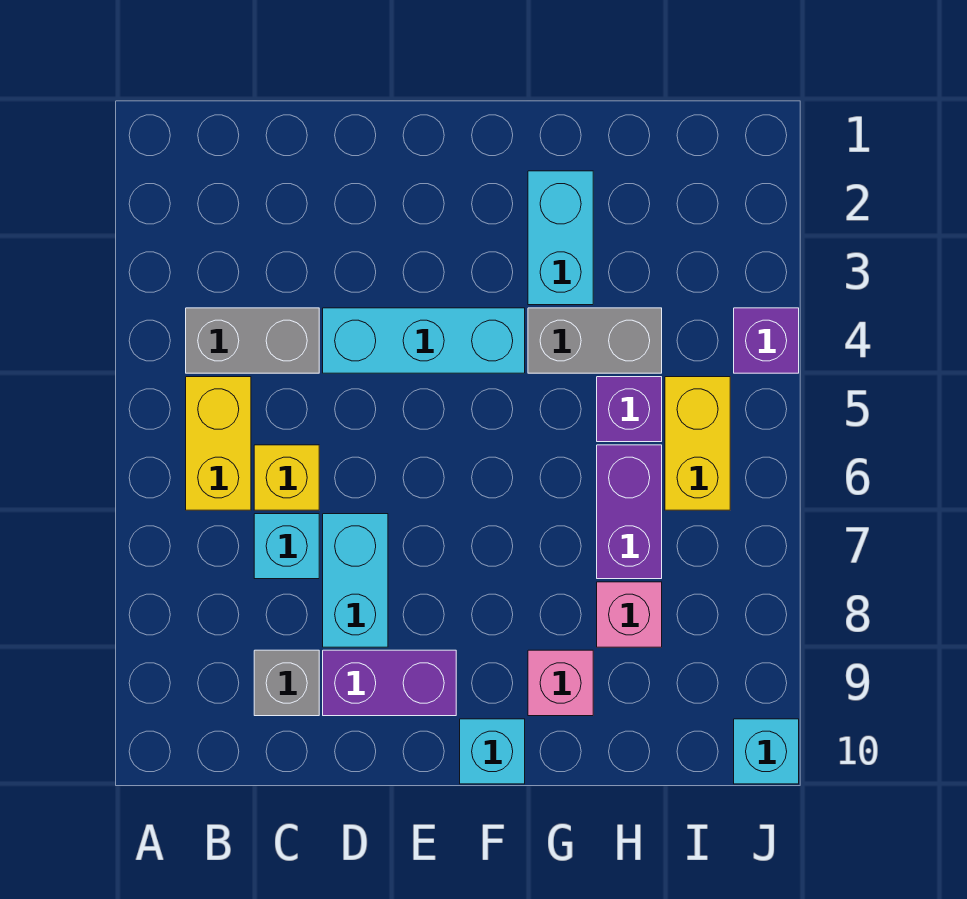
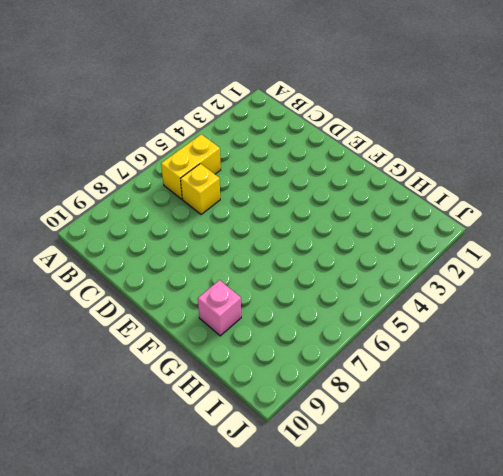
none -> grey 1x2 brick [186,308,319,373]
none -> cyan 1x1 brick [254,514,319,579]
none -> grey 1x1 brick [254,650,319,716]

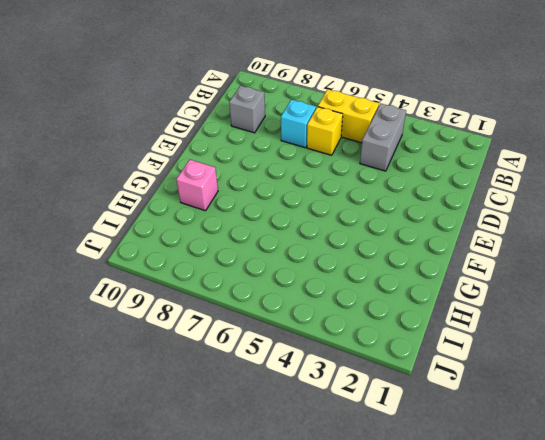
none -> cyan 1x3 brick [323,308,525,373]
none -> cyan 1x2 brick [323,514,388,647]
none -> purple 1x2 brick [323,650,456,716]

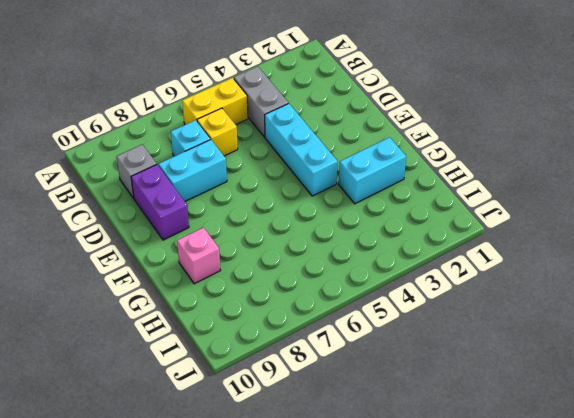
none -> cyan 1x1 brick [460,719,525,784]
none -> grey 1x2 brick [528,308,662,373]
none -> purple 1x1 brick [597,377,662,442]

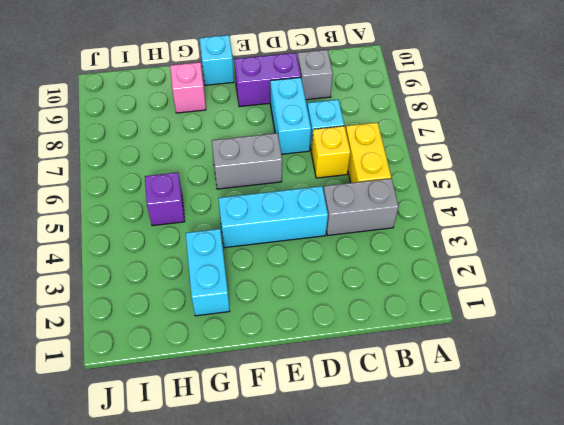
grey 1x2 brick [212,133,282,189] -> grey 1x2 brick moved to [528,308,662,373]
none -> purple 1x2 brick [597,445,662,579]
none -> pink 1x1 brick [597,582,662,647]
none -> yellow 1x2 brick [665,377,730,510]

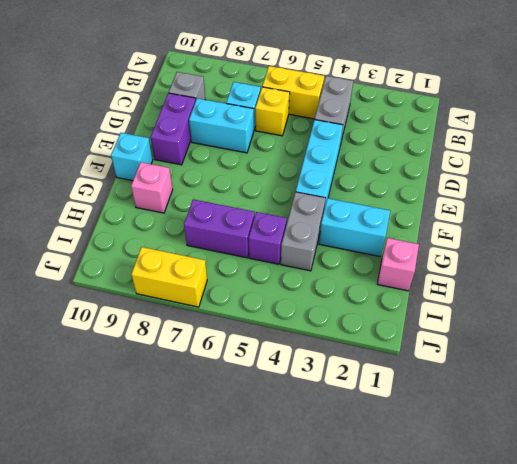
pink 1x1 brick [377,238,419,291] -> pink 1x1 brick moved to [597,582,662,647]
yellow 1x2 brick [131,247,207,307] -> yellow 1x2 brick moved to [665,377,730,510]
none -> purple 1x1 brick [734,308,799,373]
none -> cyan 1x1 brick [734,719,799,784]

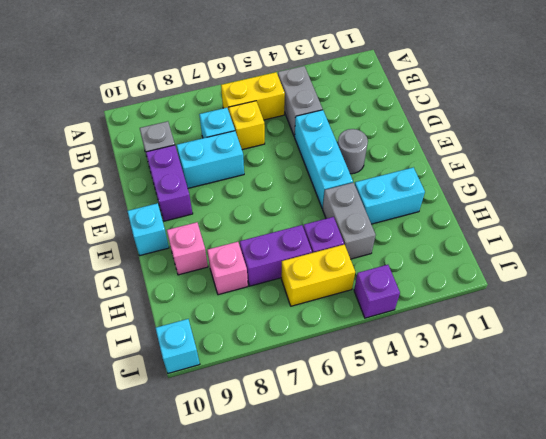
grey 1x1 round brick [338,129,368,174] -> none

